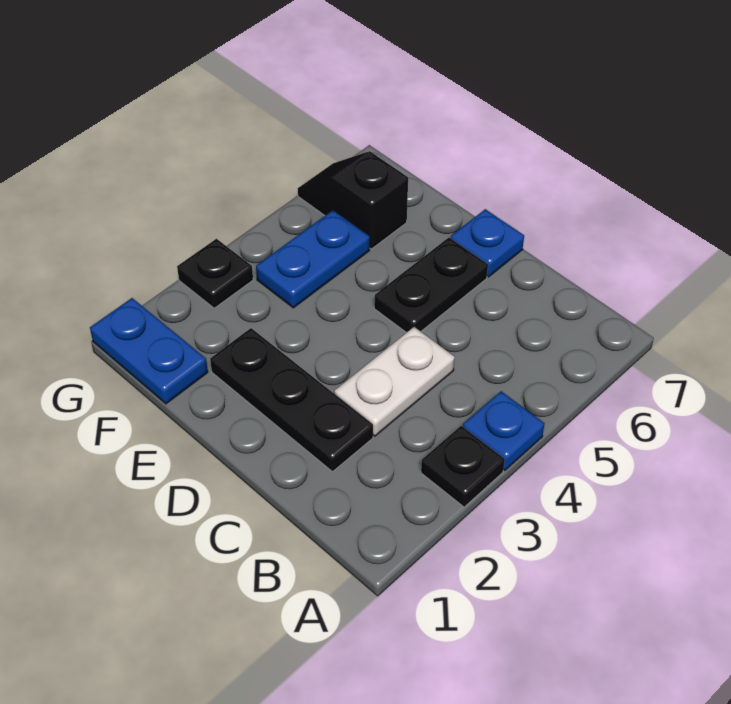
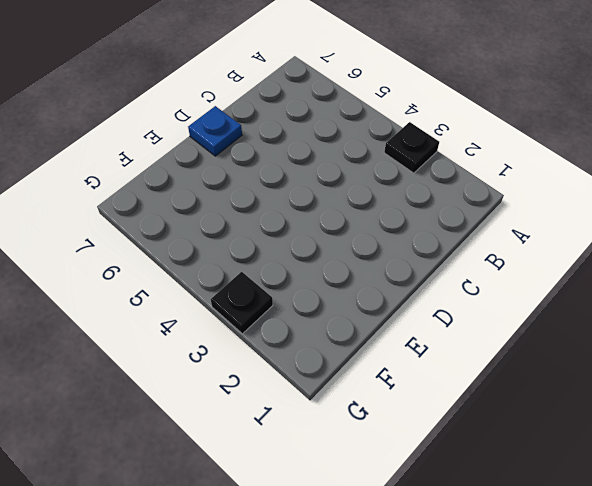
none -> blue 1x1 plate [463,391,545,470]
none -> black 1x3 plate [210,328,373,472]

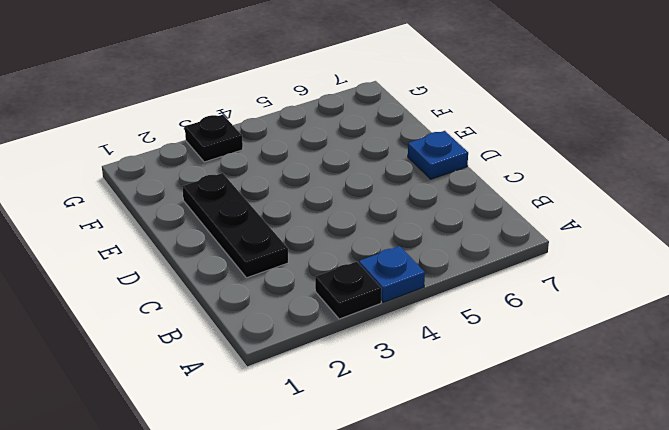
none -> white 1x2 plate [334,327,455,436]
none -> black 1x2 plate [374,237,488,333]

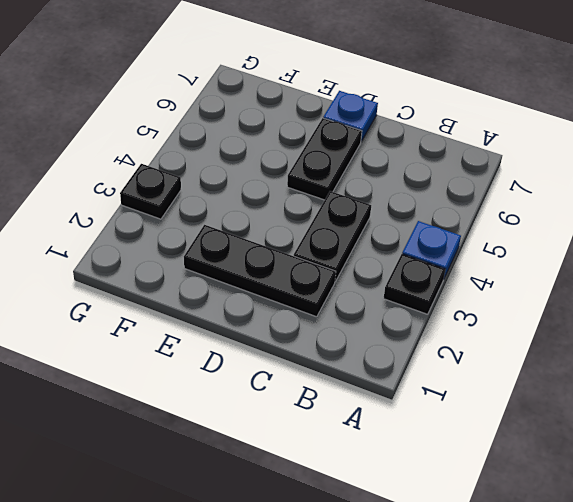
black 1x2 plate [294,191,371,281] -> white 1x2 plate [334,327,455,436]
none -> blue 1x2 plate [90,298,208,404]
none -> blue 1x2 plate [256,210,370,308]

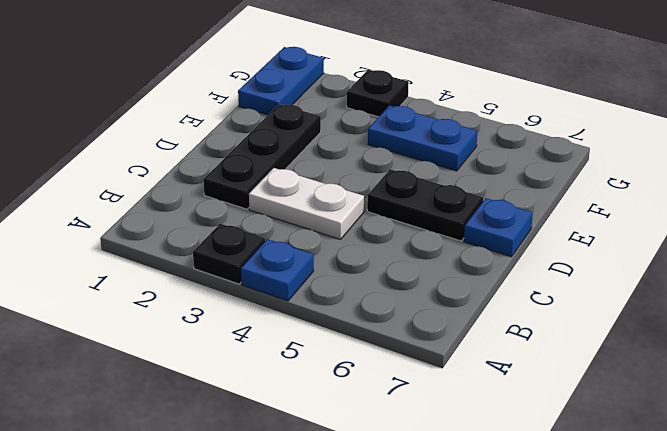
none -> black 1x2 slope [298,151,408,249]

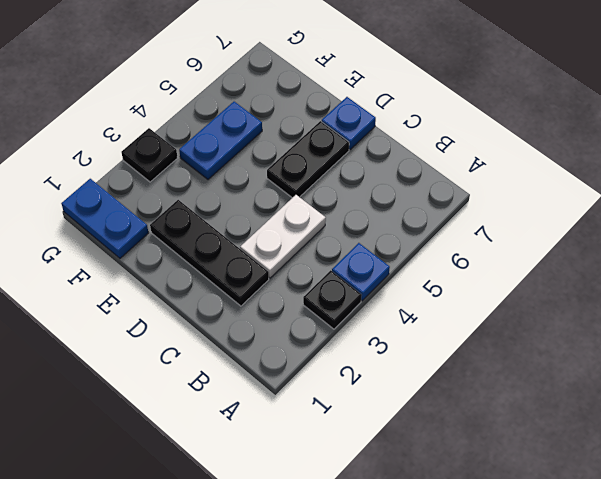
none -> black 1x2 slope [298,151,408,249]

